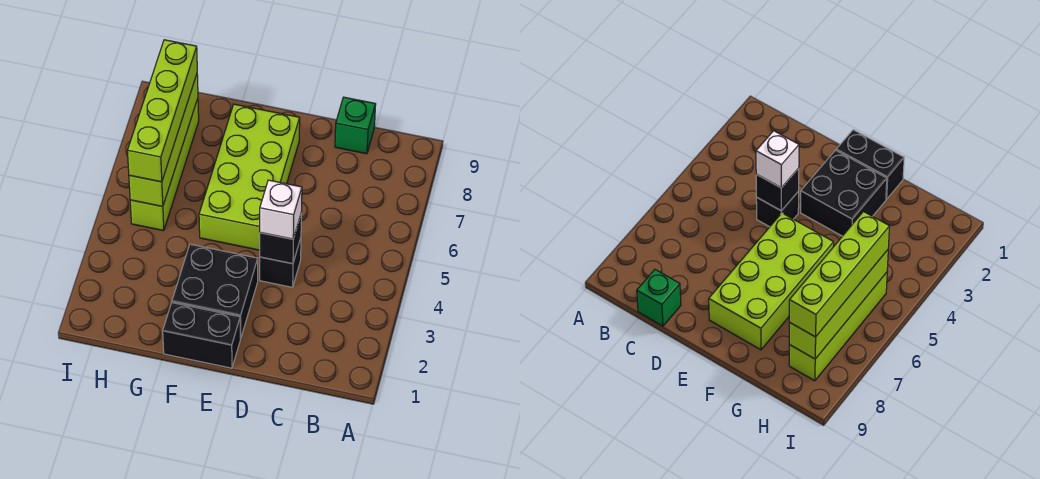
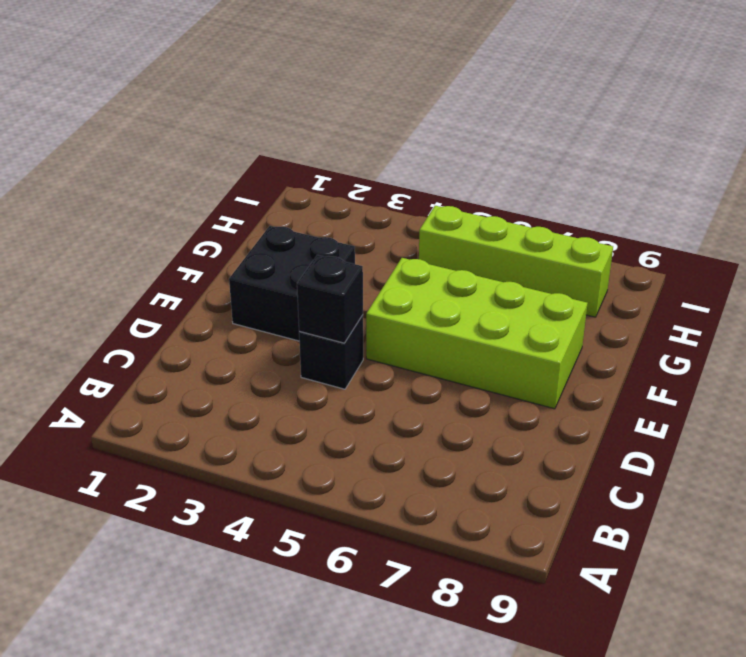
none -> green 1x1 brick [335,97,376,154]
none -> black 1x2 brick [163,303,240,368]

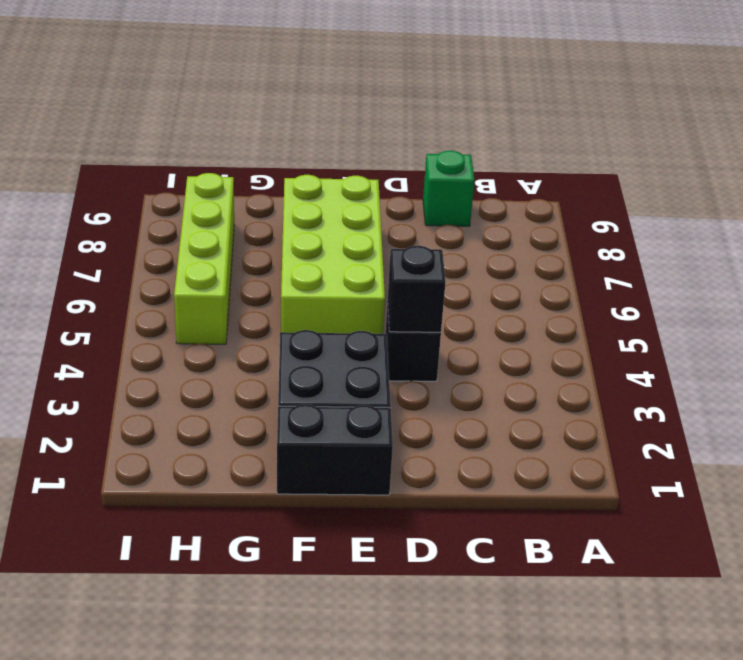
none -> lime 1x4 brick [129,74,198,207]
none -> white 1x1 brick [260,180,302,239]

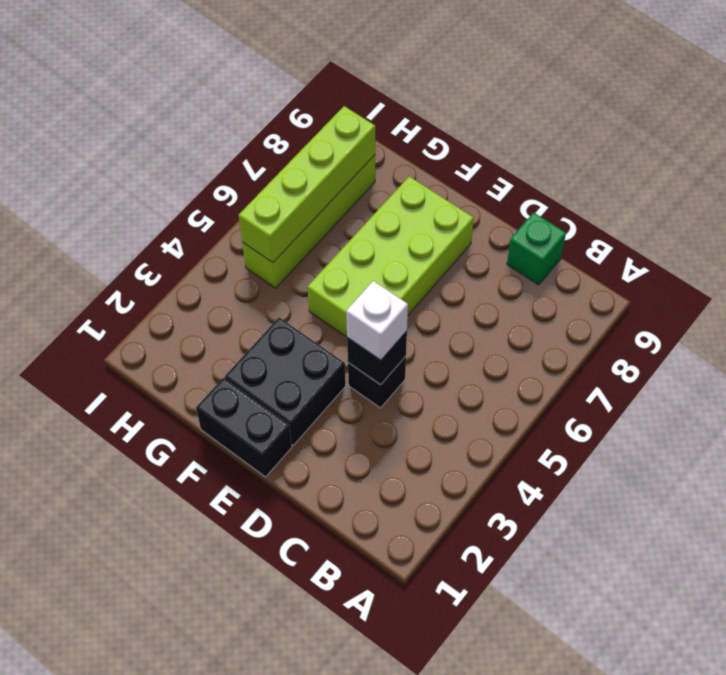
none -> lime 1x4 brick [127,40,197,182]

